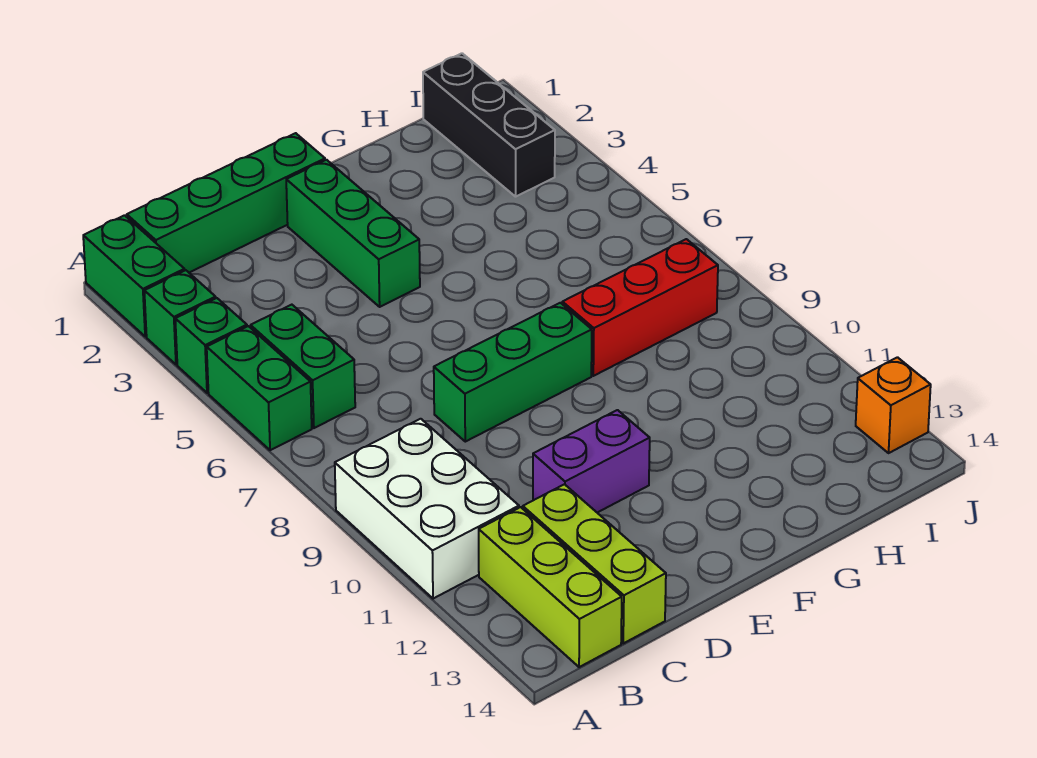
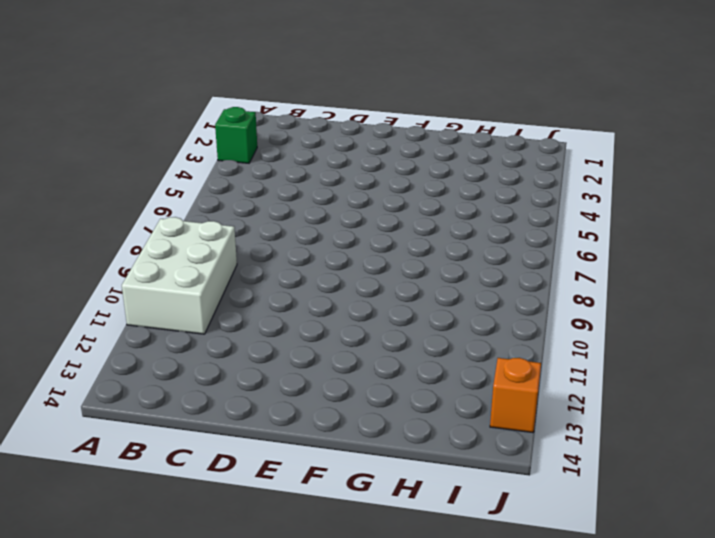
none -> green 1x2 brick [83,215,185,337]
none -> green 1x1 brick [175,298,247,393]
none -> green 1x2 brick [207,326,312,450]

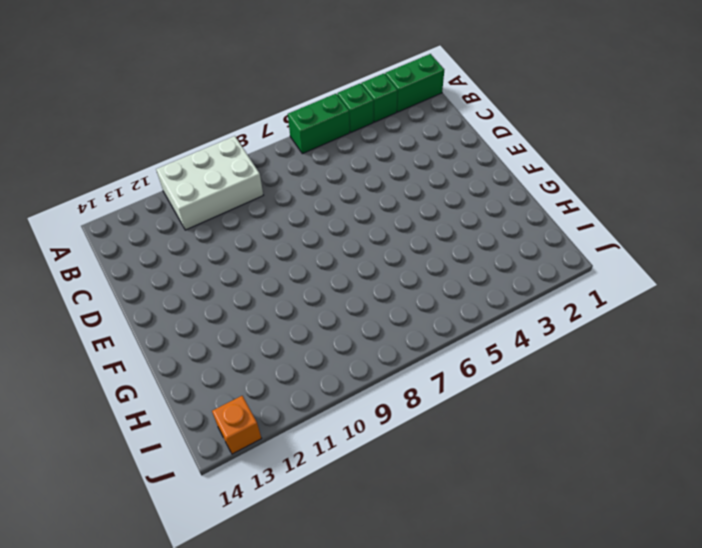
none -> green 1x4 brick [127,133,325,273]
none -> green 1x2 brick [251,305,355,428]
none -> lime 1x3 brick [479,507,622,667]

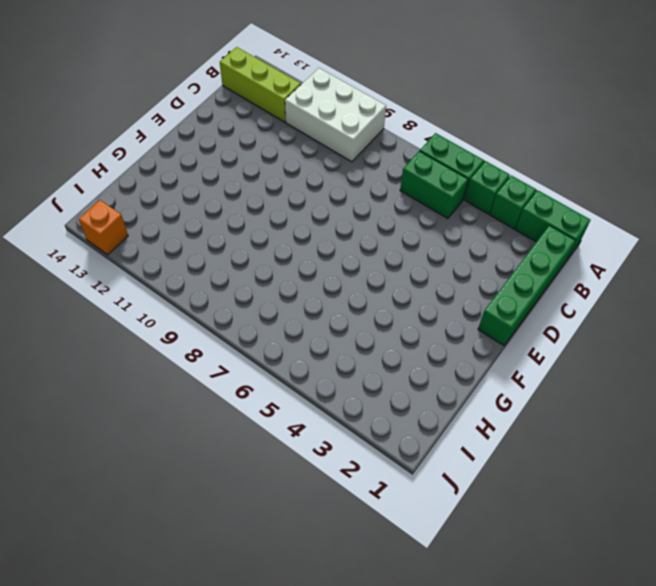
none -> lime 1x3 brick [523,484,666,643]
none -> green 1x3 brick [434,303,592,442]
none -> purple 1x2 brick [533,410,650,513]

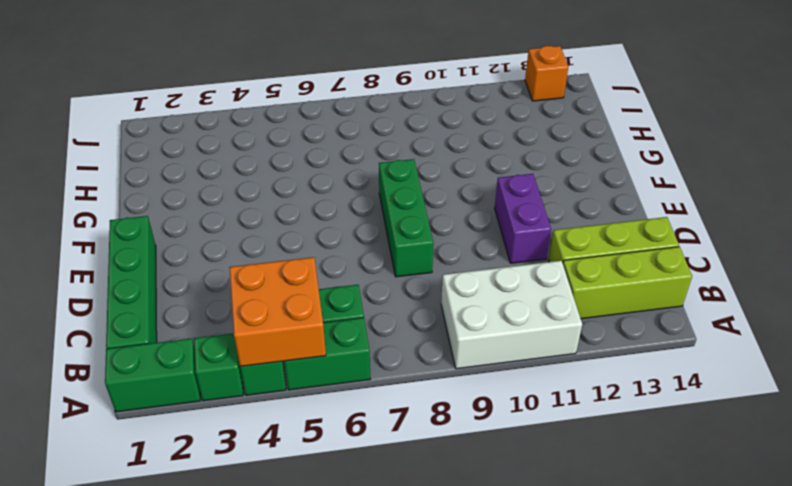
orange 2x2 brick [229,257,326,366] -> none
none -> green 1x3 brick [286,160,420,307]
none -> red 1x3 brick [562,239,718,376]
none -> black 1x3 brick [423,53,555,197]

